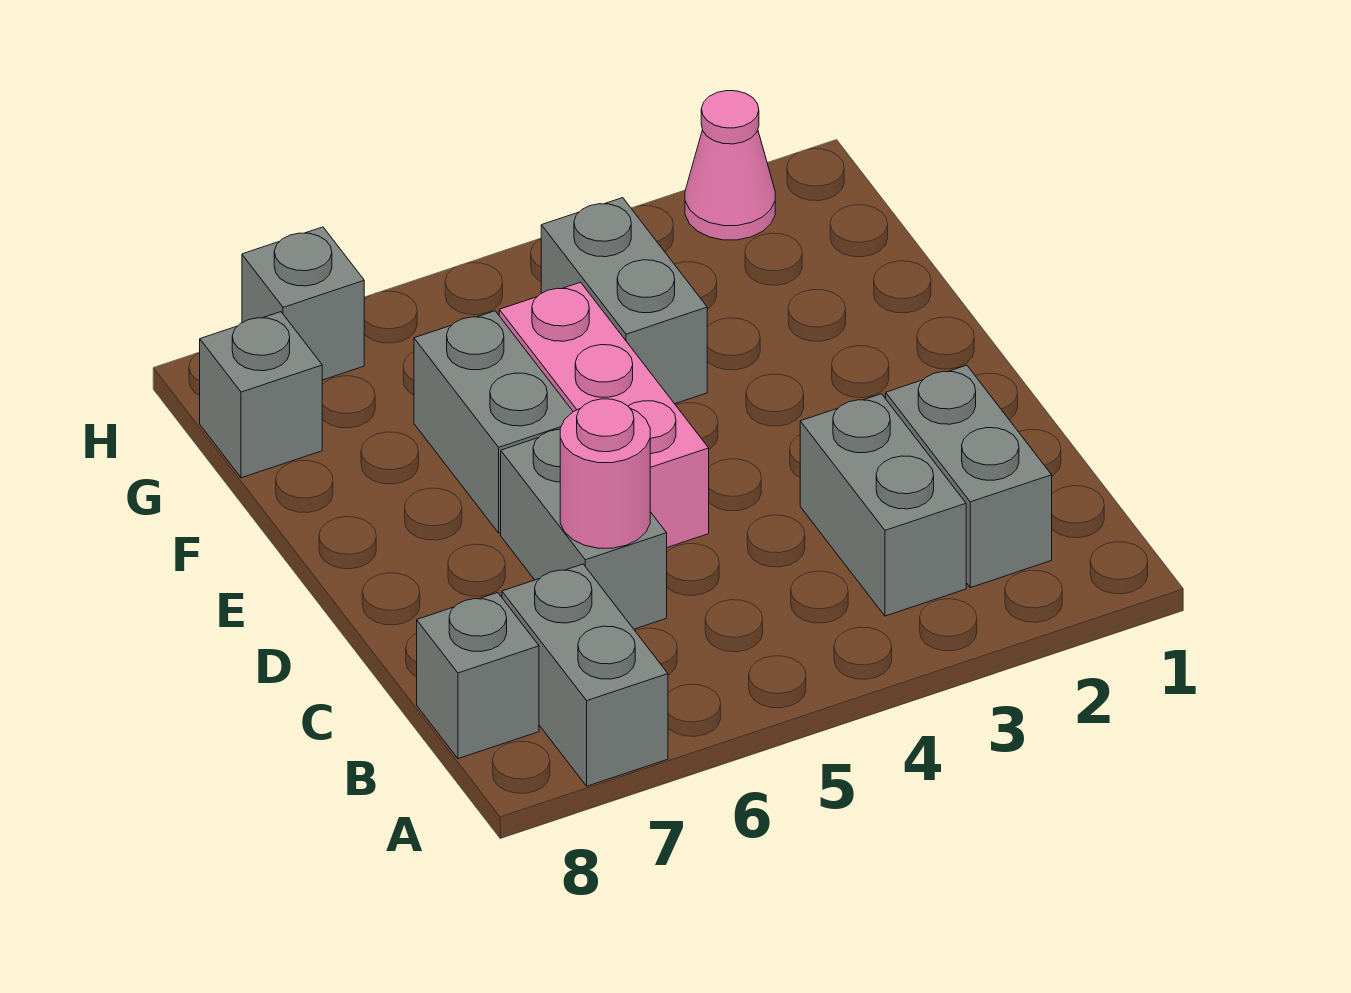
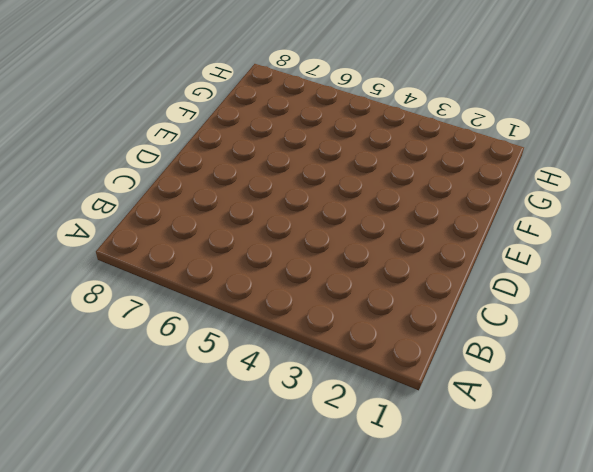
none -> grey 1x2 brick [502,564,668,786]
none -> grey 1x2 brick [886,365,1052,588]
none -> grey 1x2 brick [800,394,966,616]

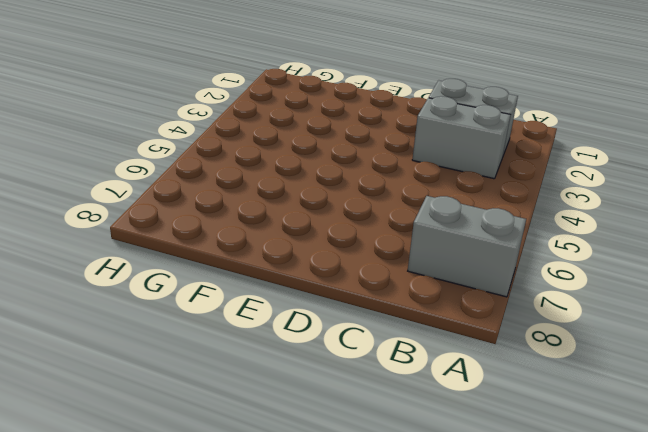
none -> grey 1x1 brick [417,593,539,759]
none -> grey 1x2 brick [501,429,667,629]
none -> pink 1x3 brick [499,282,709,548]

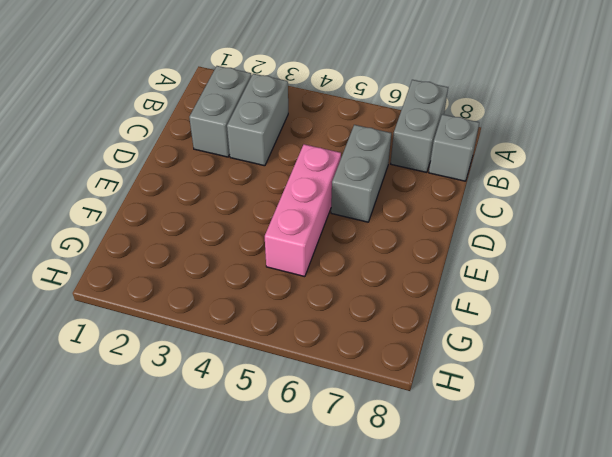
none -> grey 1x2 brick [414,311,573,533]
none -> grey 1x2 brick [541,198,707,404]
none -> grey 1x1 brick [200,312,322,478]

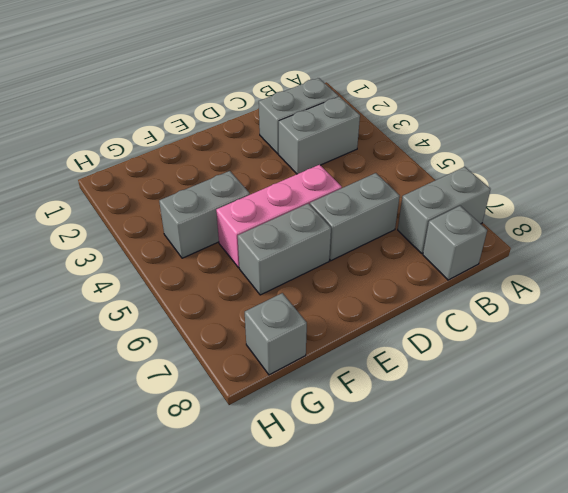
none -> pink 1x1 cone [685,91,775,240]
none -> grey 1x1 brick [242,227,364,380]
none -> pink 1x1 round brick [560,399,650,548]

